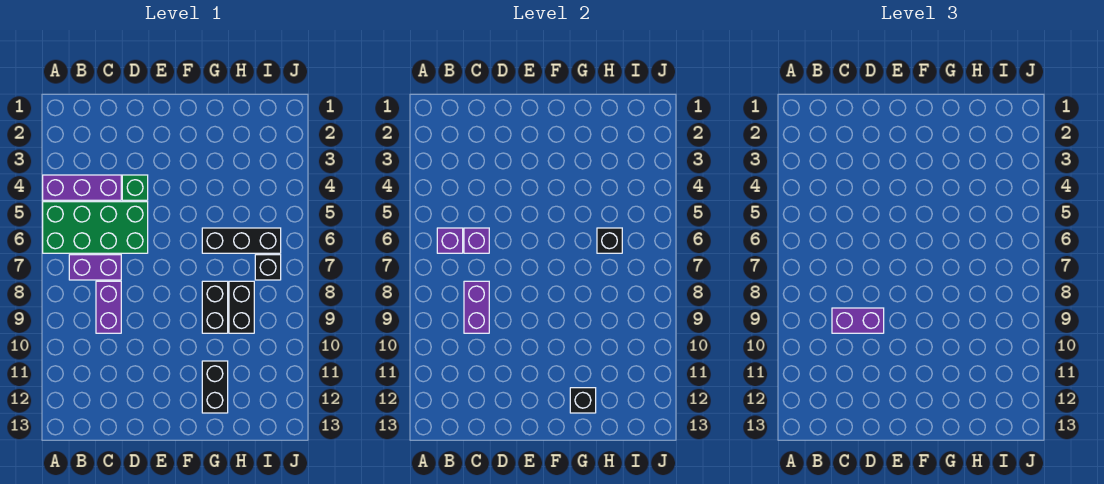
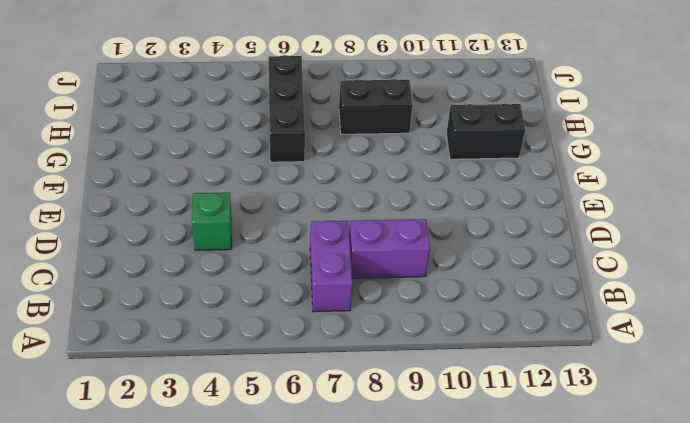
none -> purple 1x3 brick [43,175,121,200]
none -> green 2x4 brick [43,202,148,253]
none -> black 1x2 brick [202,281,228,333]

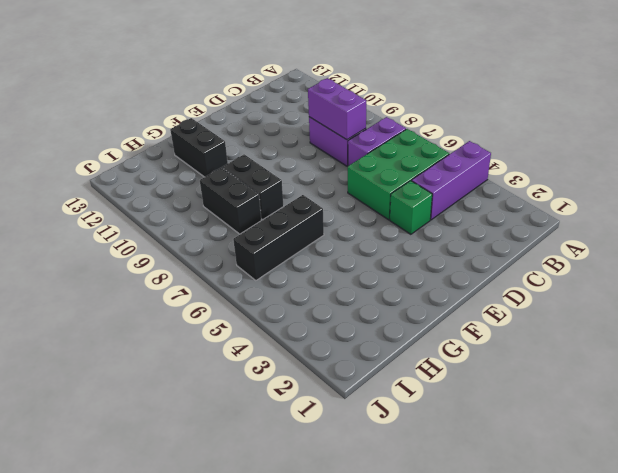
green 2x3 brick [348,129,449,220] -> green 2x4 brick [43,202,148,253]
none -> black 1x1 brick [255,255,281,280]
none -> purple 1x1 brick [437,228,463,253]
none -> purple 1x1 brick [464,228,489,253]

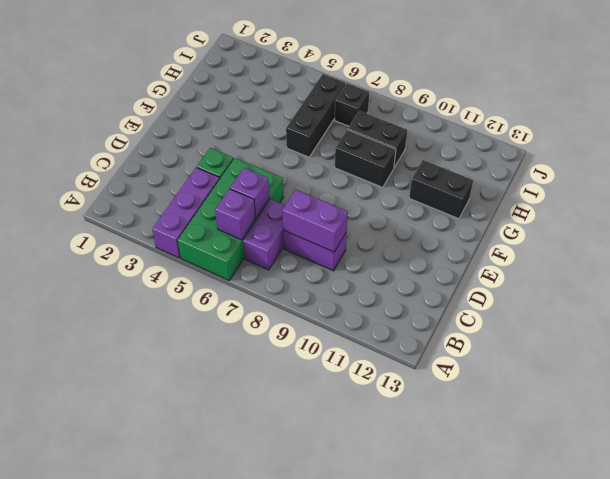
none -> black 1x1 brick [570,388,596,413]
none -> black 1x1 brick [597,228,622,253]
none -> purple 1x2 brick [832,308,884,333]

